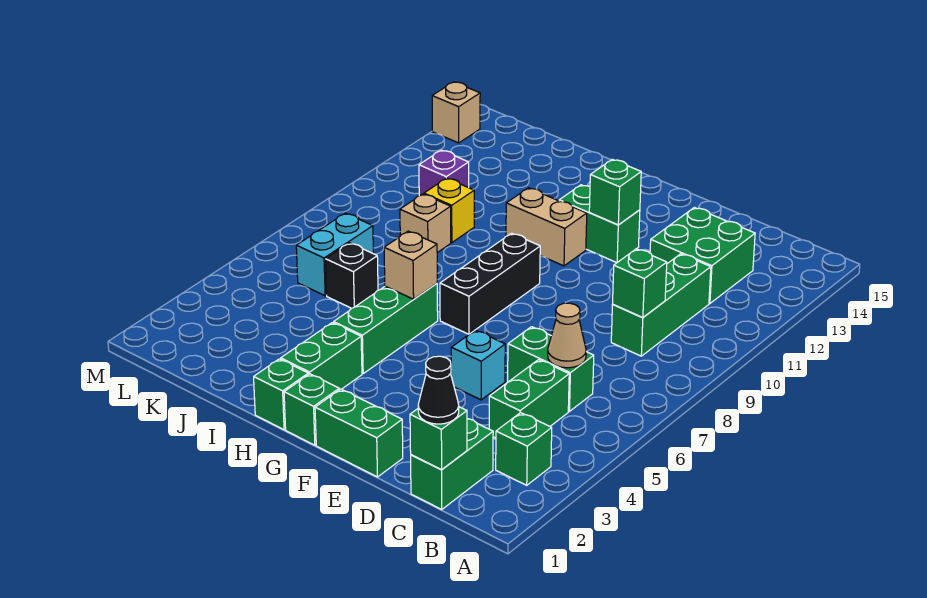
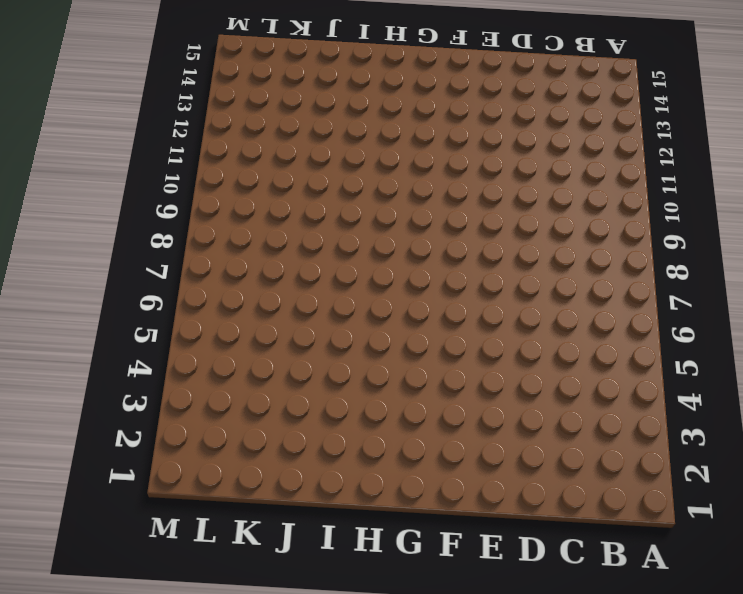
none -> green 1x1 brick [496,413,552,485]
none -> green 1x2 brick [411,419,493,510]
none -> green 1x2 brick [489,360,569,438]

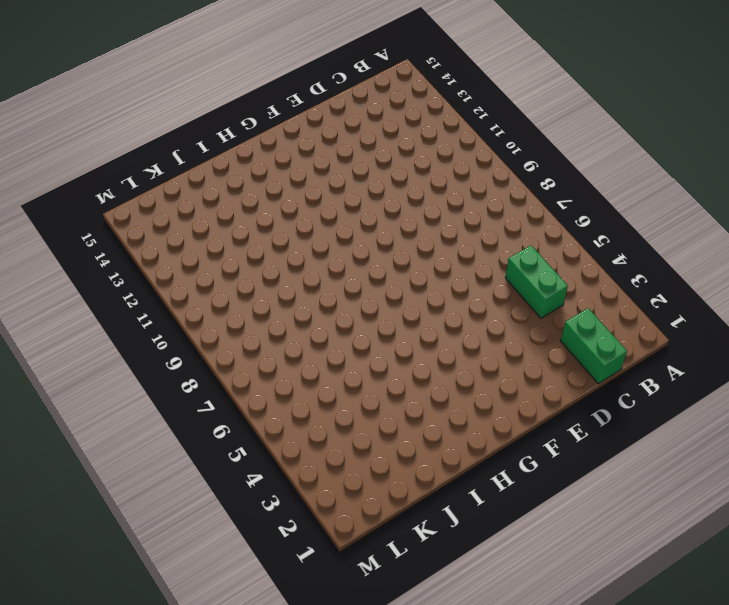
none -> green 1x1 brick [496,413,552,485]
none -> green 1x2 brick [508,327,594,411]
none -> green 1x3 brick [611,254,711,356]

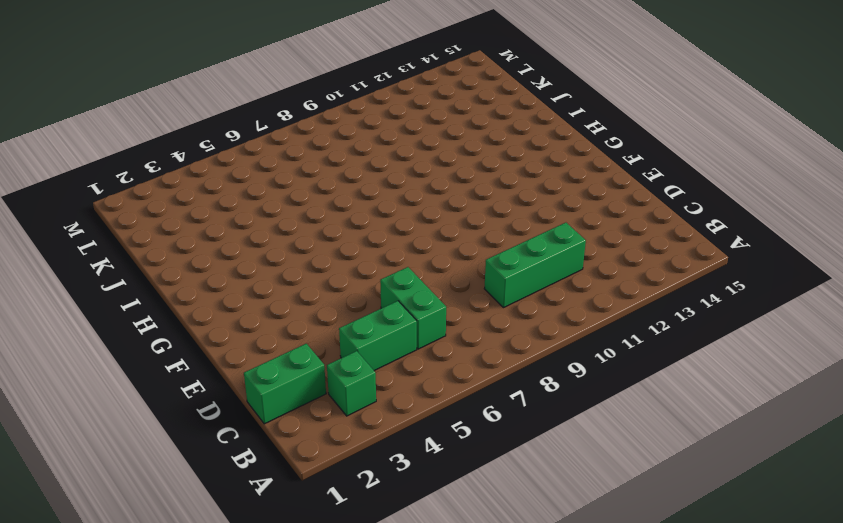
none -> green 2x2 brick [650,208,755,303]
none -> green 1x2 brick [315,389,403,477]
none -> cyan 1x1 brick [451,330,505,400]

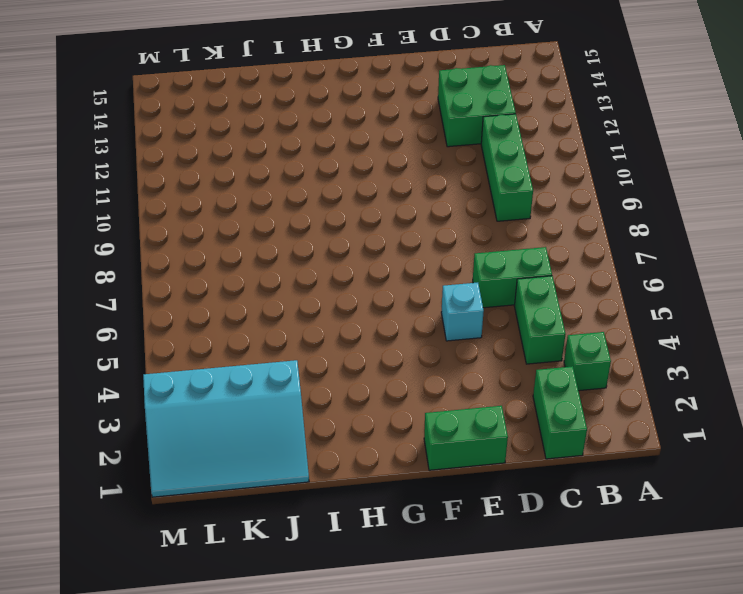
cyan 3x4 slope [143,360,309,497] -> none
none -> green 1x2 brick [559,185,640,263]
none -> green 1x1 brick [284,374,339,445]
none -> black 1x3 brick [440,233,540,334]

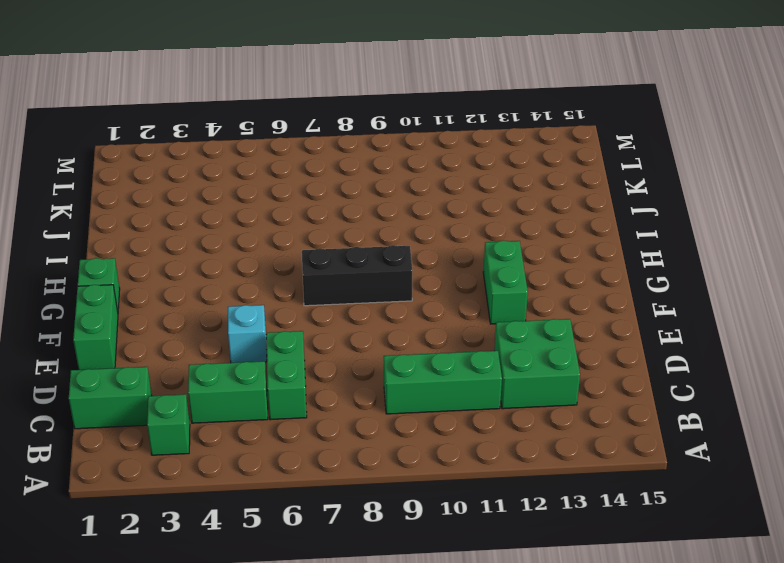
none -> tan 1x2 brick [506,188,587,266]
none -> green 1x1 brick [254,359,308,430]
none -> green 1x2 brick [281,323,362,390]

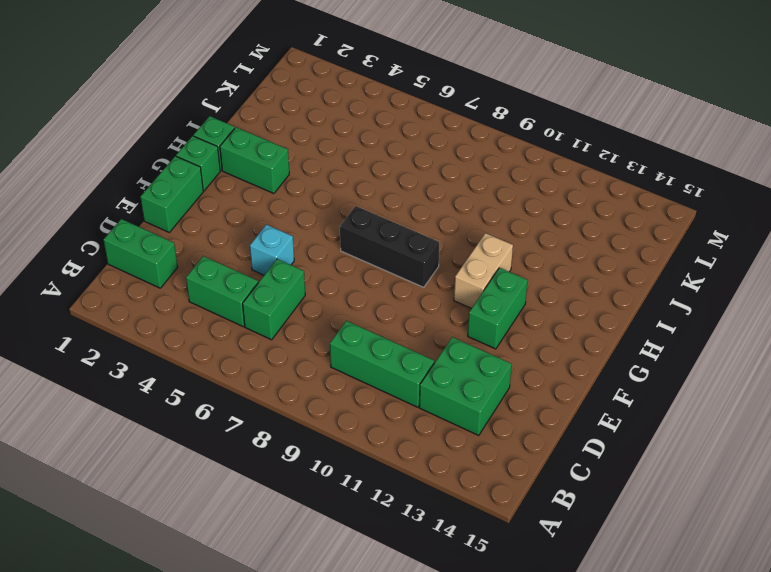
none -> green 1x1 brick [496,413,552,485]
none -> green 1x3 brick [334,283,438,373]
none -> black 1x1 brick [326,243,378,308]

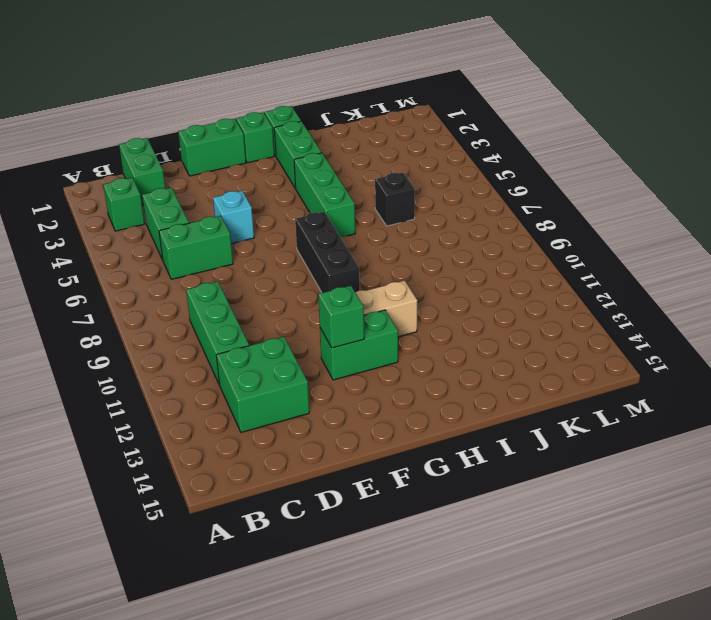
none -> tan 1x1 brick [400,194,451,253]
none -> yellow 1x1 brick [424,178,474,243]
none -> cyan 1x2 brick [296,213,373,296]

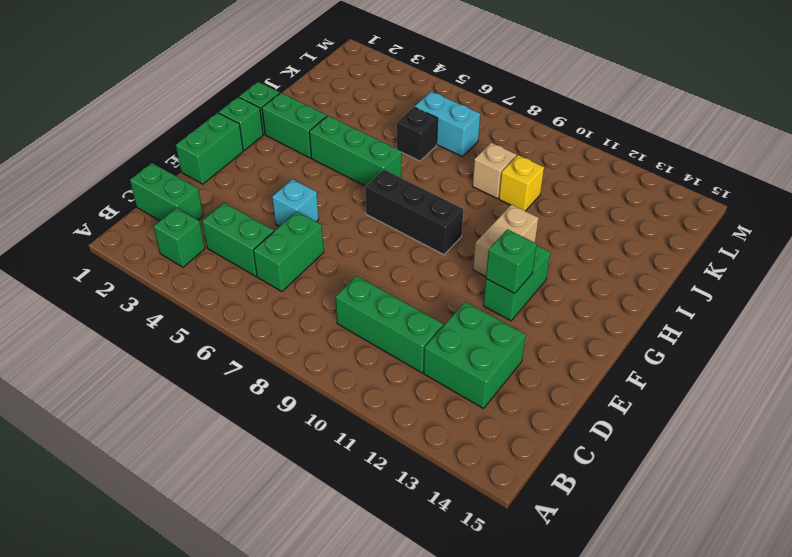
none -> purple 1x1 brick [419,150,469,196]
none -> tan 1x1 brick [432,82,480,143]
none -> green 1x1 brick [410,407,467,470]

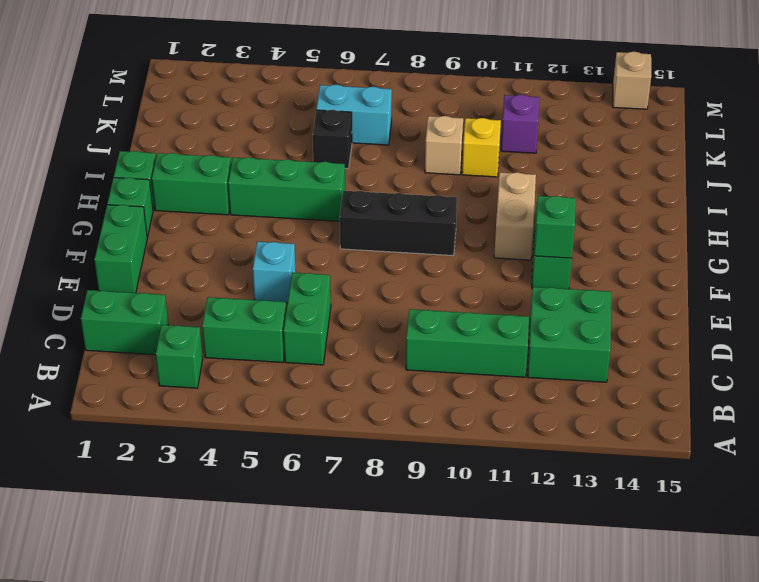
none -> green 1x1 brick [410,407,467,470]
none -> tan 1x1 cone [548,303,586,368]
none -> green 1x1 brick [613,249,667,318]

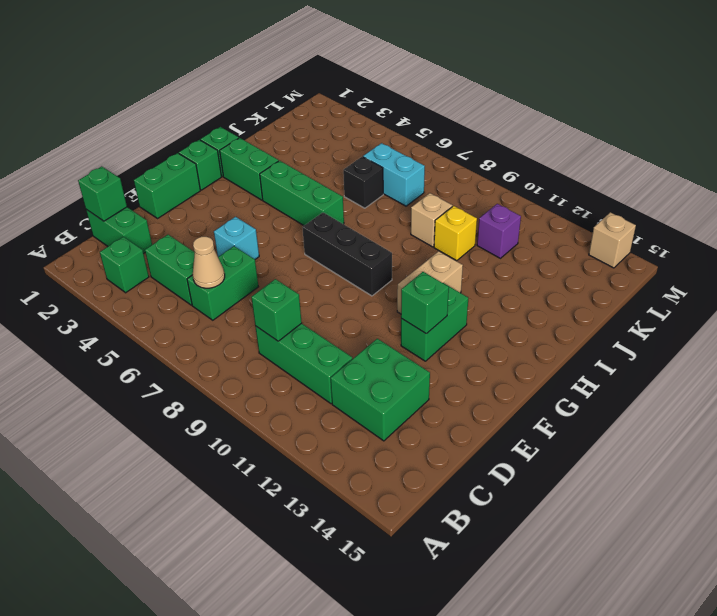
none -> tan 1x1 brick [384,231,437,299]
none -> black 1x1 cone [418,356,459,424]

